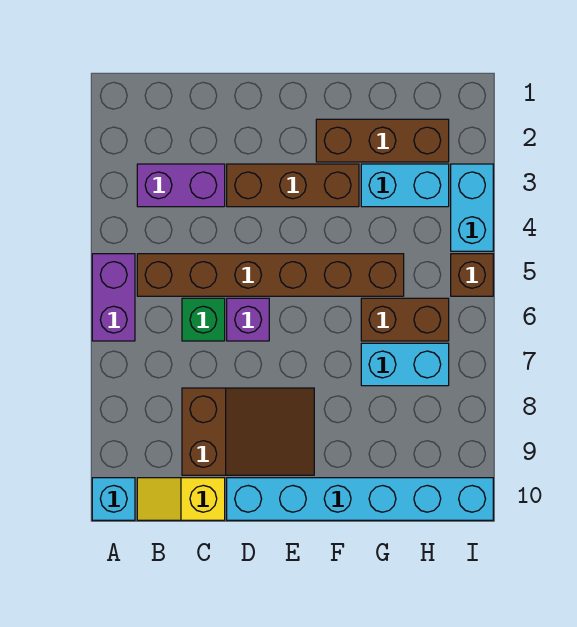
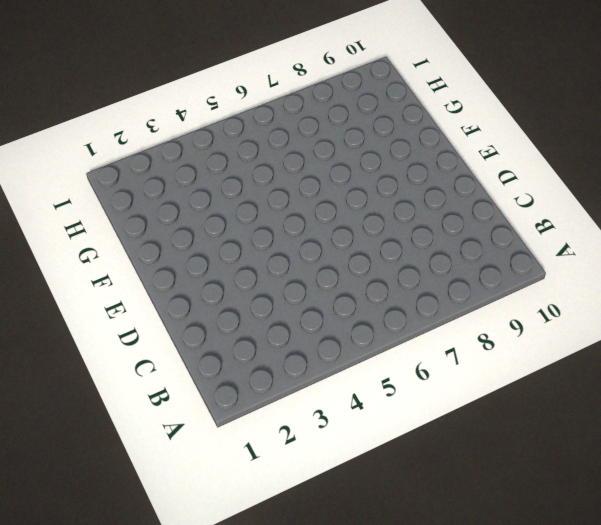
none -> purple 1x2 brick [92,254,135,341]
none -> cyan 1x1 brick [92,478,135,520]
none -> purple 1x2 brick [137,164,225,207]

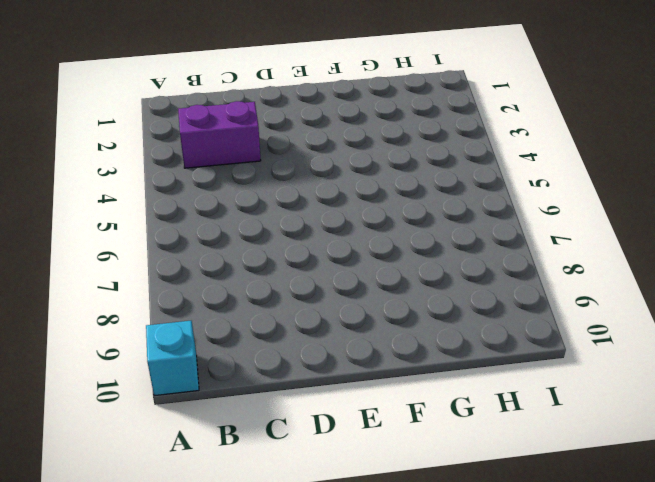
none -> purple 1x2 brick [92,254,135,341]
none -> brown 1x6 brick [137,254,404,296]
none -> yellow 1x2 slope [137,478,225,520]

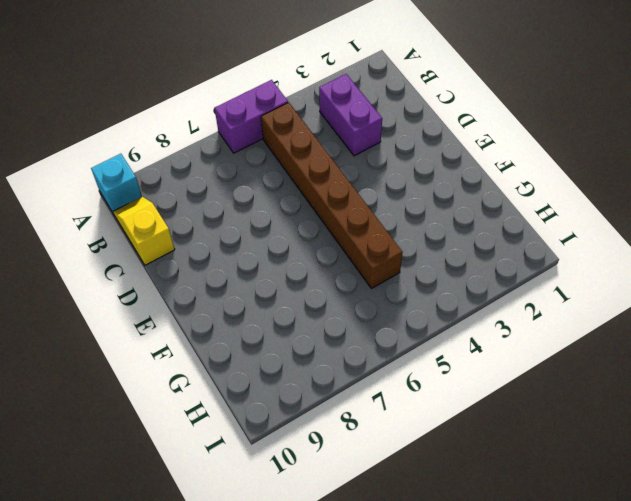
none -> green 1x1 brick [182,298,225,341]
none -> brown 2x3 slope [182,388,314,475]
none -> brown 1x3 brick [227,164,359,207]

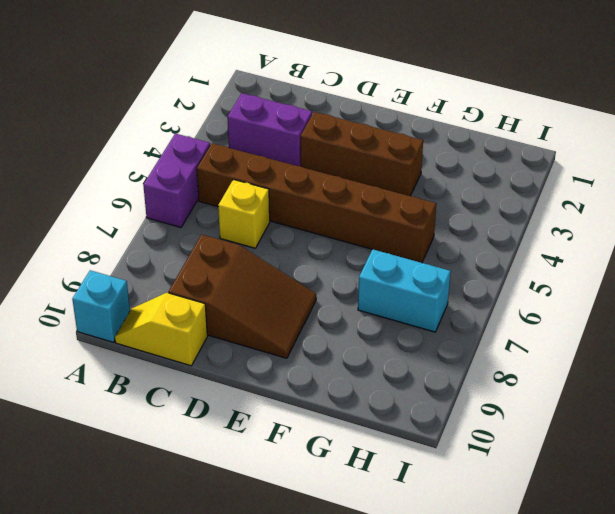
yellow 1x1 brick [218,179,270,248] -> green 1x1 brick [182,298,225,341]
none -> purple 1x1 brick [227,298,269,341]
none -> cyan 1x6 brick [227,478,493,520]
none -> brown 1x3 brick [316,119,449,162]

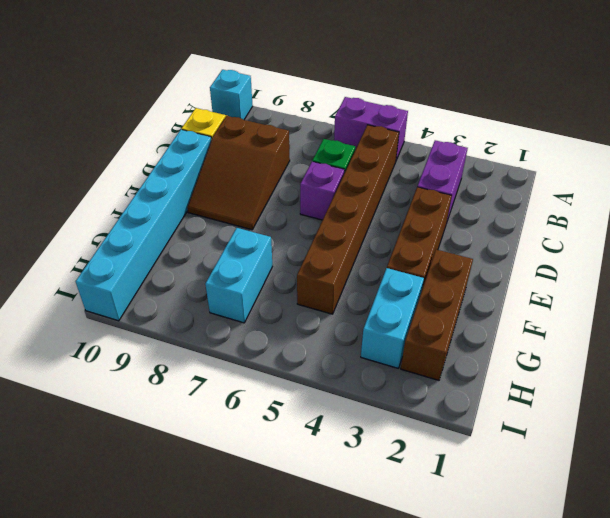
none -> brown 1x2 brick [361,298,449,341]
none -> cyan 1x2 brick [451,164,493,251]
none -> brown 1x1 brick [451,254,493,296]

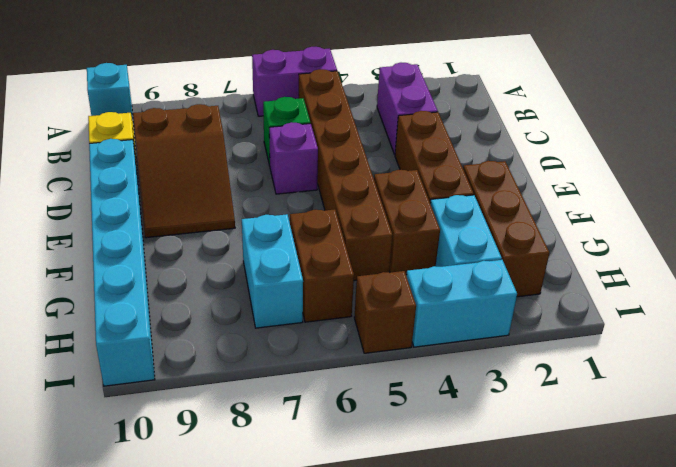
brown 1x2 brick [374,170,440,275] -> none

